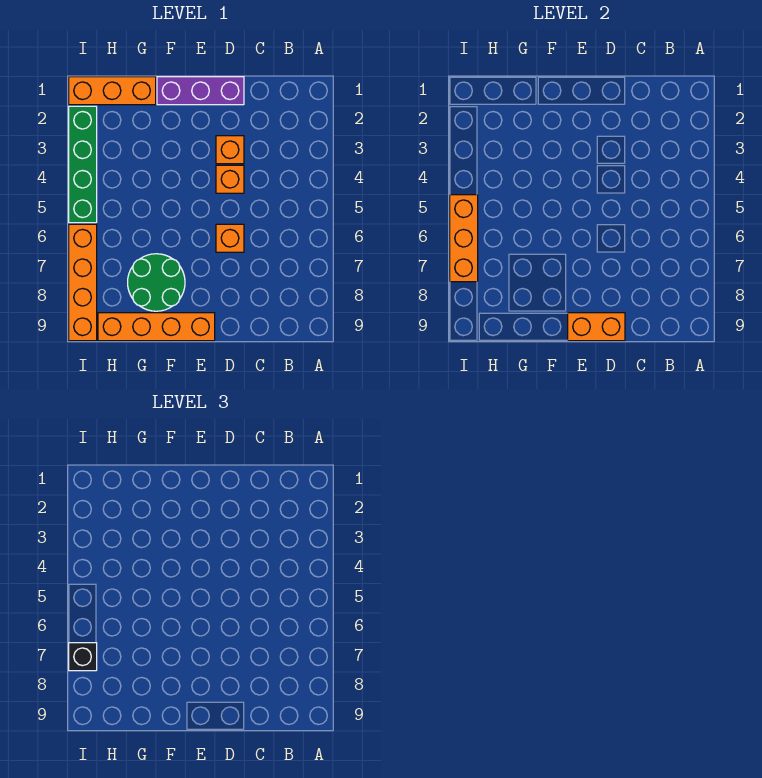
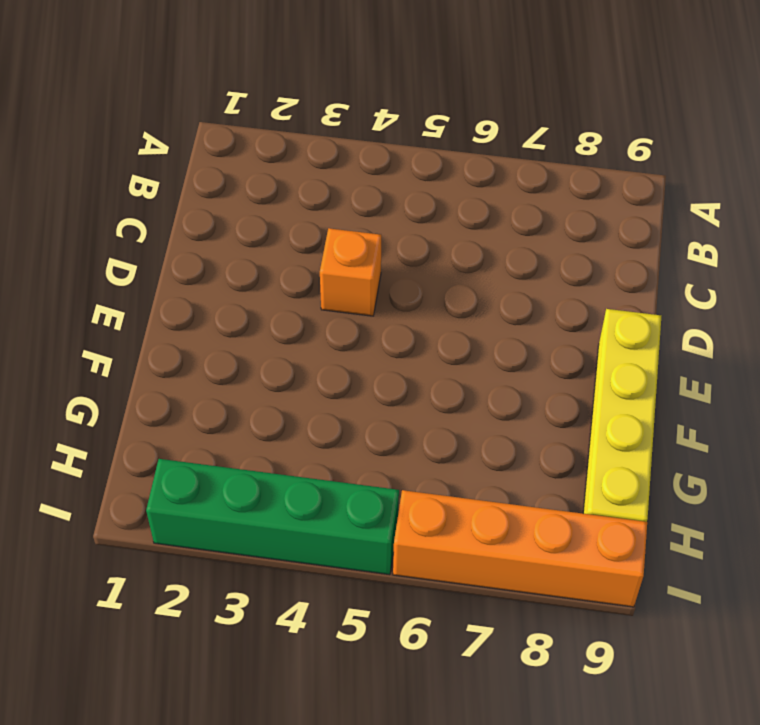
yellow 1x4 brick [583,309,661,522] -> orange 1x4 brick [98,313,215,341]
none -> purple 1x3 brick [157,77,244,105]
none -> orange 1x1 brick [216,136,244,164]
none -> orange 1x1 brick [216,224,244,252]

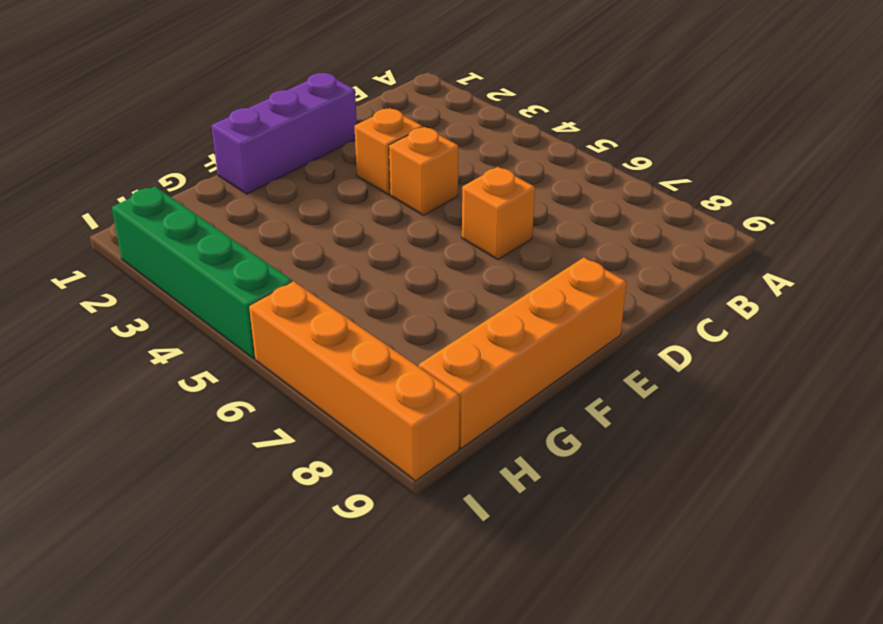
none -> green 2x2 round brick [128,254,185,311]
none -> orange 1x3 brick [69,77,156,105]
none -> orange 1x2 brick [568,313,625,341]

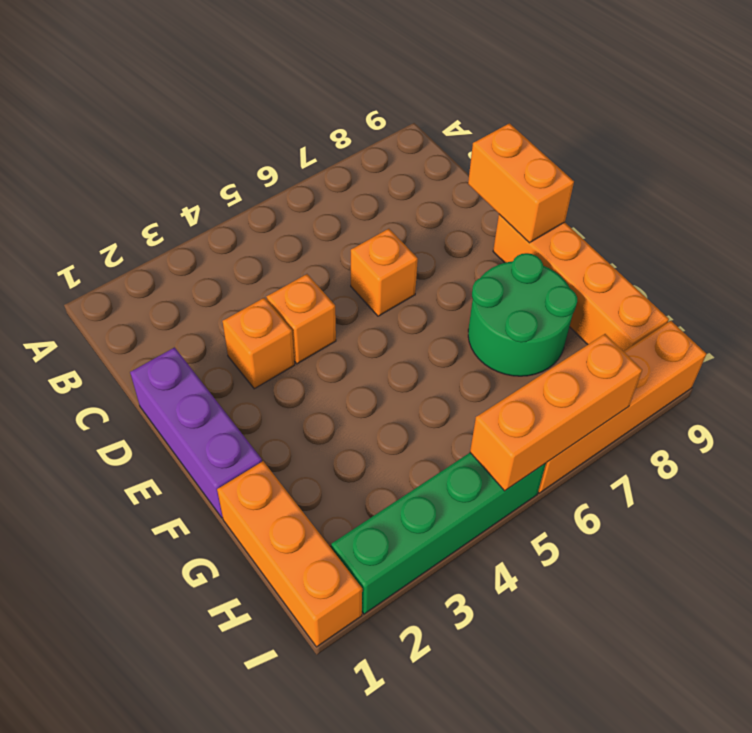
none -> black 1x1 brick [69,643,97,671]

